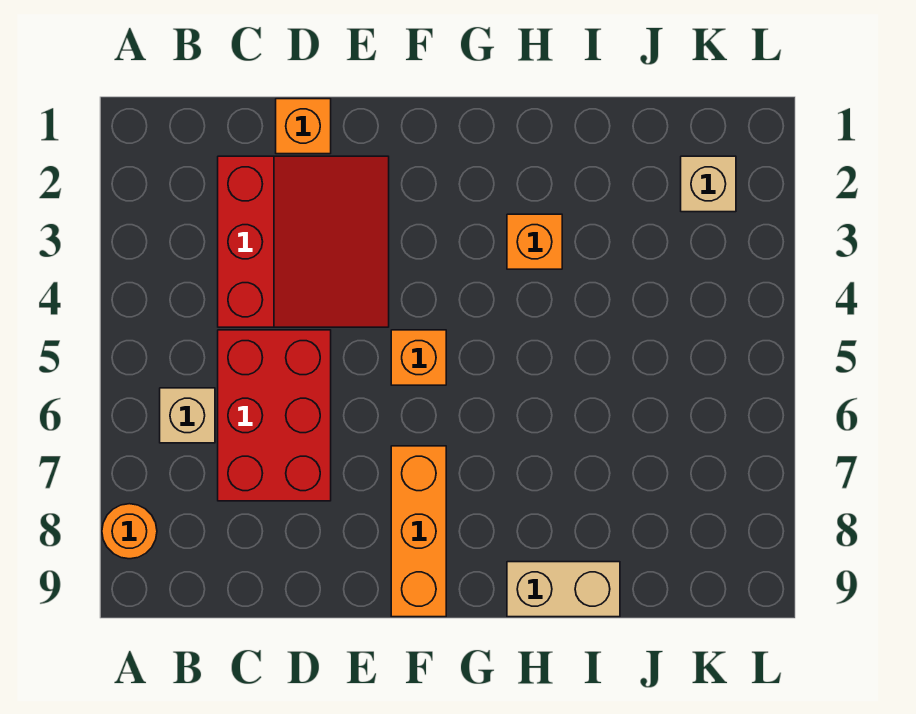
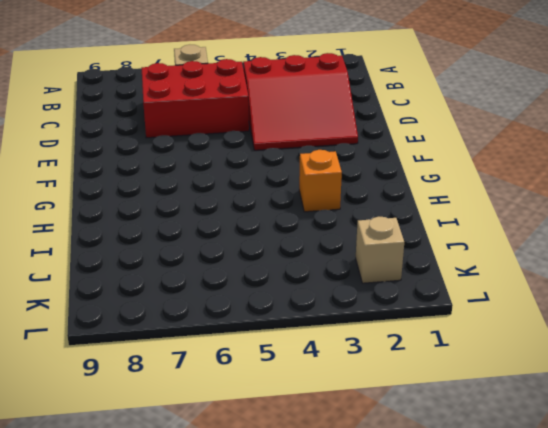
none -> orange 1x1 round brick [102,504,157,559]
none -> orange 1x1 brick [276,99,331,154]

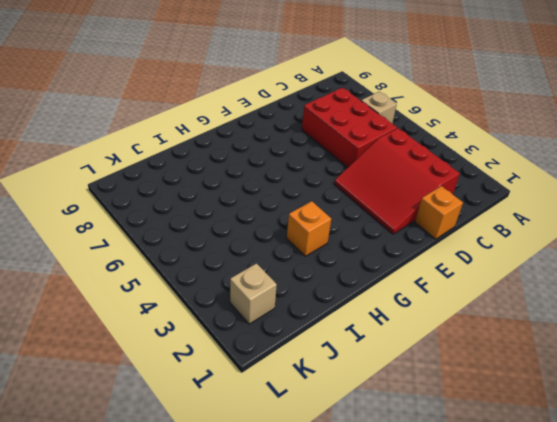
none -> orange 1x1 round brick [102,504,157,559]
none -> orange 1x1 brick [391,330,446,385]

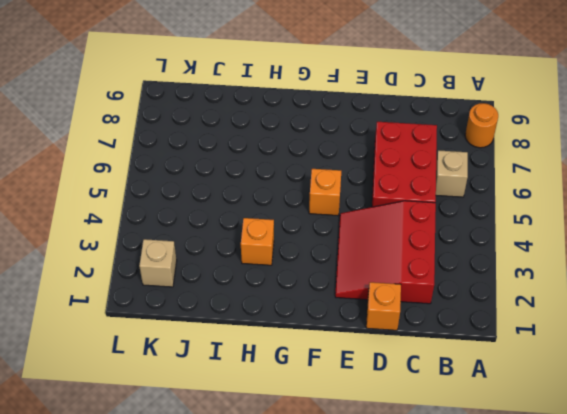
none -> orange 1x3 brick [391,446,446,617]
none -> tan 1x2 brick [507,562,620,617]

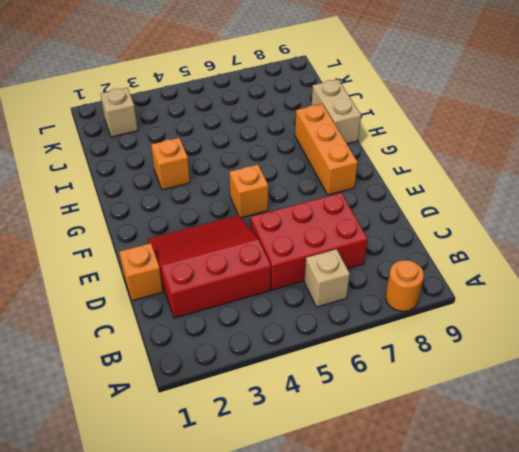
orange 1x3 brick [295,104,358,195] -> orange 1x3 brick turned to [391,446,446,617]

